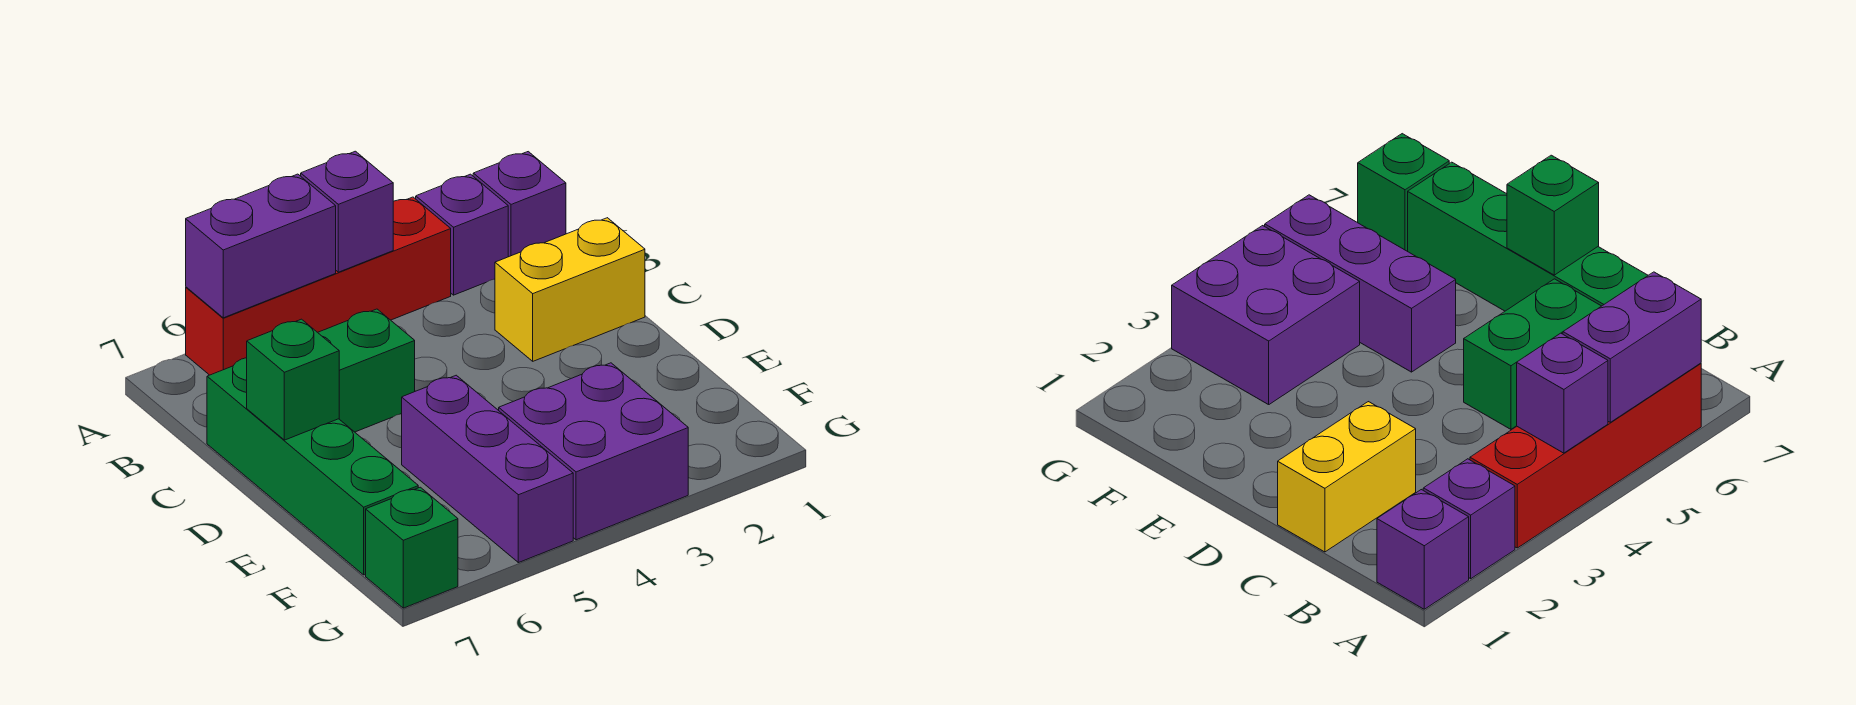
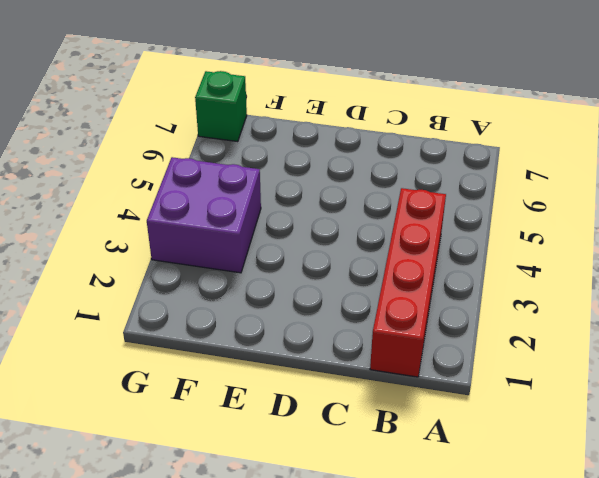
red 1x4 brick [370,188,446,377] -> red 1x4 brick moved to [186,197,451,375]
none -> purple 1x1 brick [473,152,566,257]
none -> purple 1x1 brick [416,174,508,295]
none -> yellow 1x2 brick [495,218,645,361]

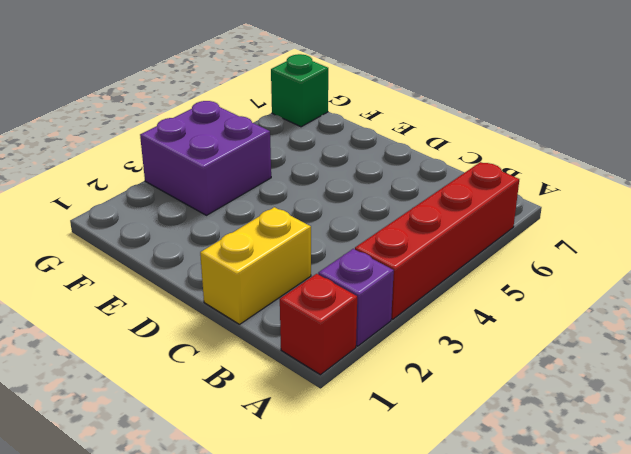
red 1x1 brick [280,274,357,375] -> purple 1x1 brick [473,152,566,257]
none -> green 1x2 brick [318,309,415,432]
none -> green 1x4 brick [207,358,418,575]
none -> purple 1x3 brick [402,375,573,563]

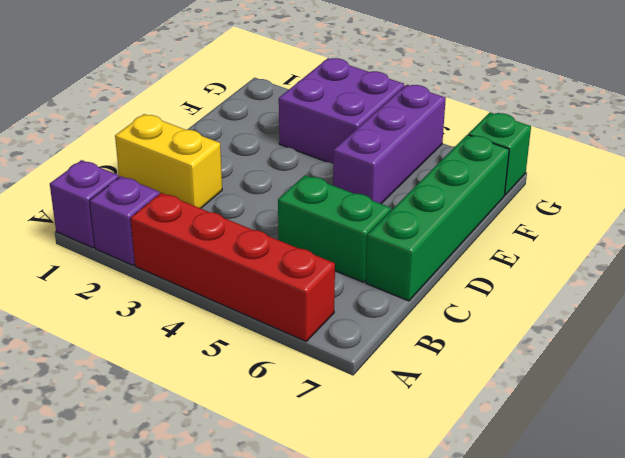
none -> purple 1x1 brick [301,151,393,272]
none -> purple 1x2 brick [186,174,336,318]
none -> green 1x1 brick [247,319,339,440]

